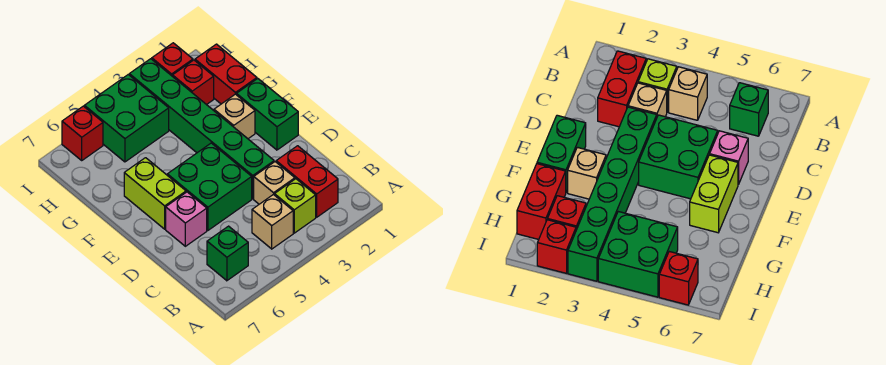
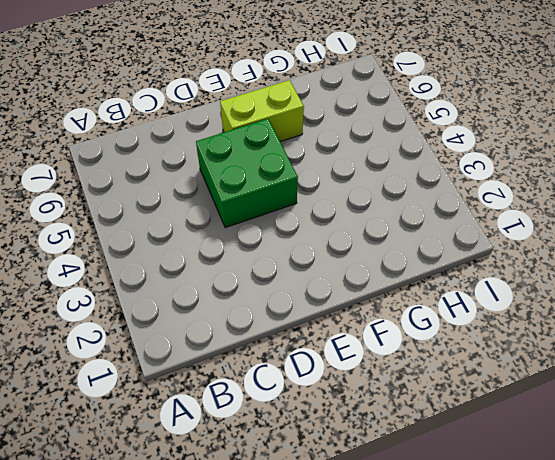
none -> red 1x2 brick [276,146,338,217]
none -> lime 1x1 brick [275,179,316,233]
none -> tan 1x1 brick [252,194,293,249]

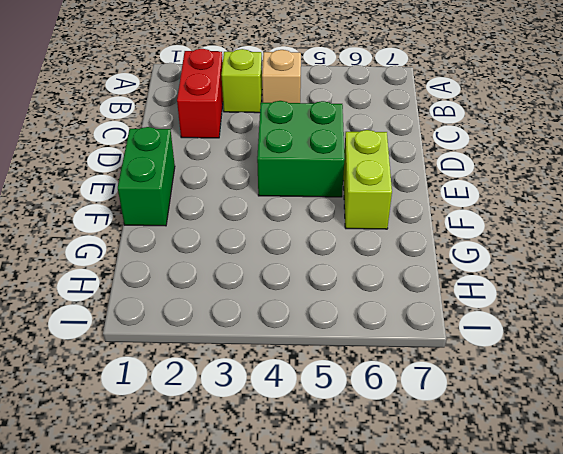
none -> green 1x1 brick [207,226,248,281]
none -> tan 1x1 brick [254,162,295,204]
none -> green 1x6 brick [129,59,274,199]

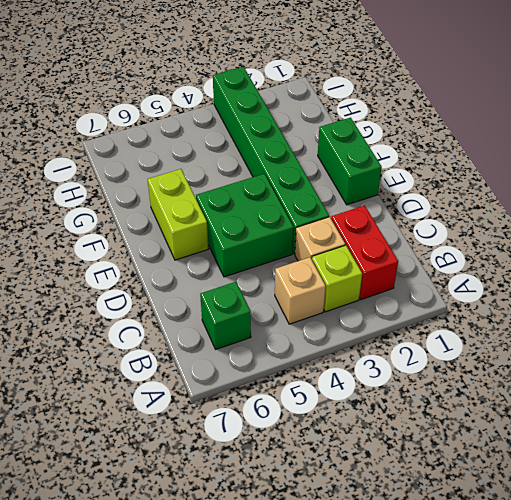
none -> pink 1x1 brick [166,192,207,246]
none -> tan 1x1 brick [214,94,255,139]
none -> red 1x2 brick [195,44,257,104]

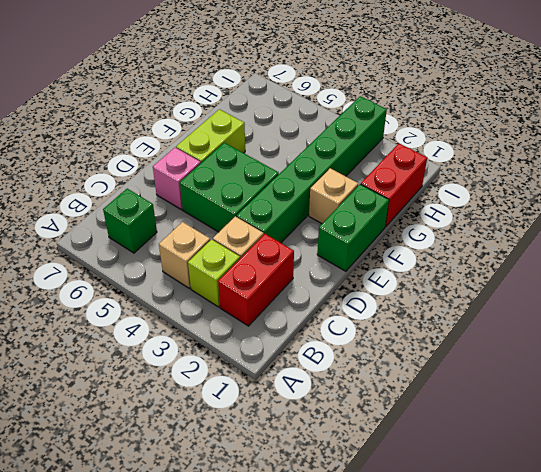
none -> red 1x1 brick [173,60,214,105]
none -> green 2x2 brick [84,75,169,162]
none -> red 1x1 brick [152,43,193,76]

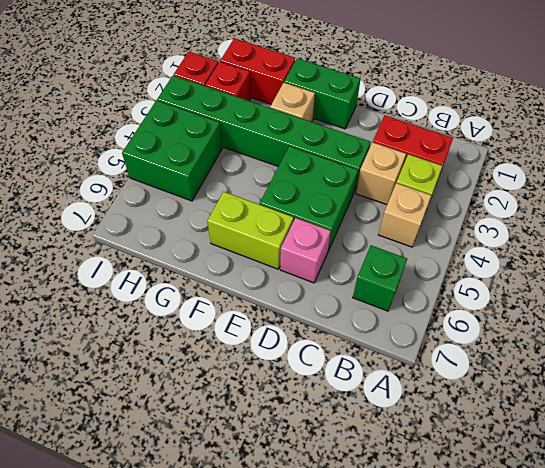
none -> red 1x1 brick [62,106,103,160]

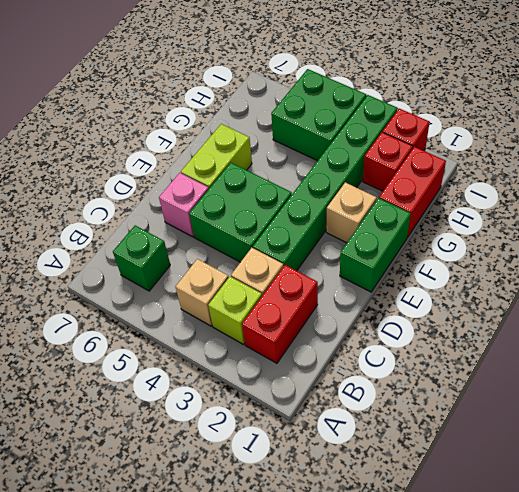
none -> red 1x1 brick [62,106,103,160]

